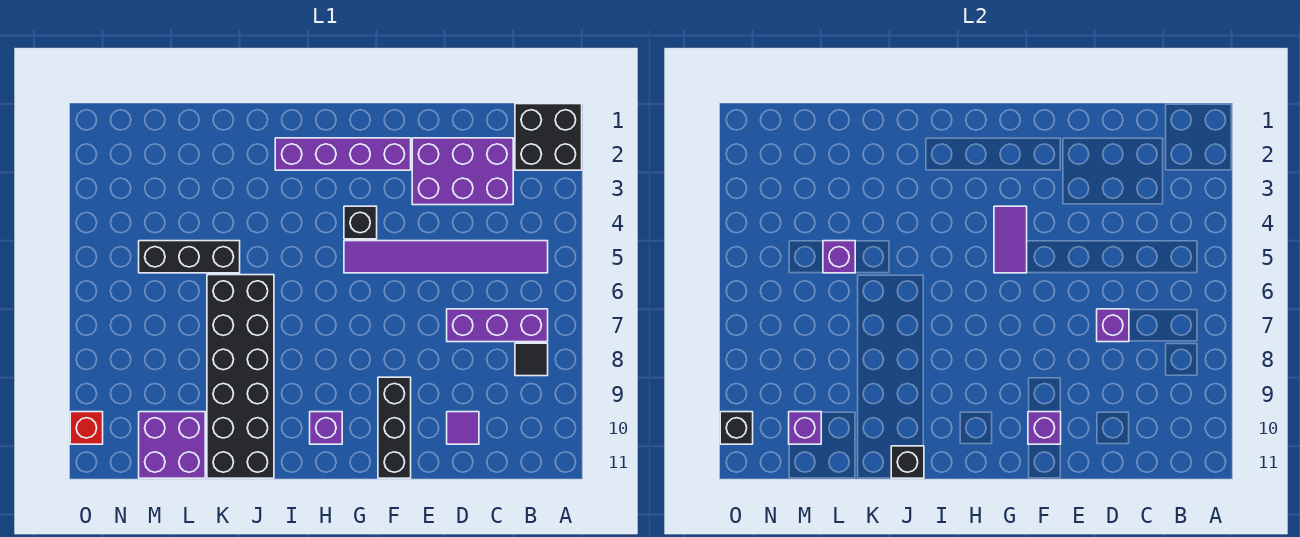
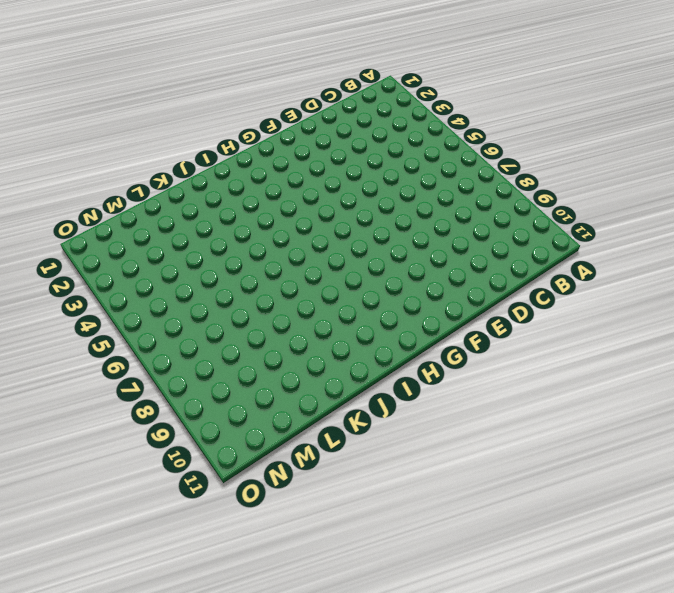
none -> black 2x2 brick [515,104,582,170]
none -> purple 1x6 tile [344,241,548,273]
none -> purple 1x3 brick [447,309,548,342]

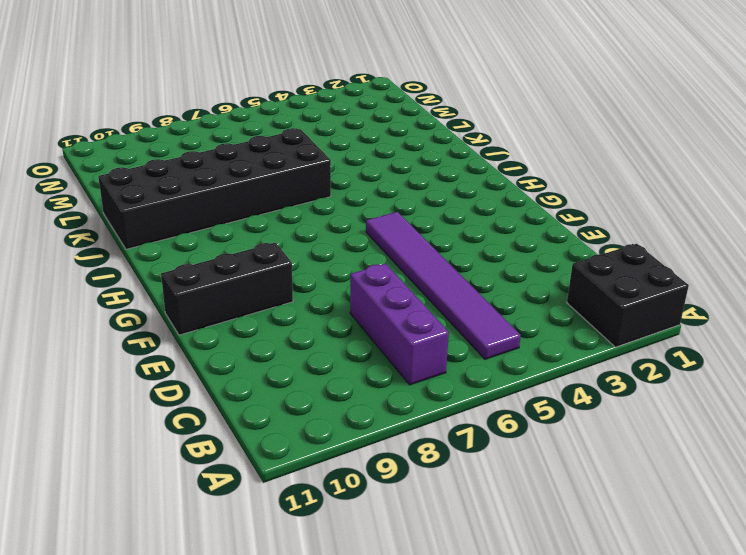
none -> black 1x1 tile [515,343,548,376]
none -> purple 2x3 brick [412,138,513,205]
none -> purple 1x1 tile [447,412,479,444]

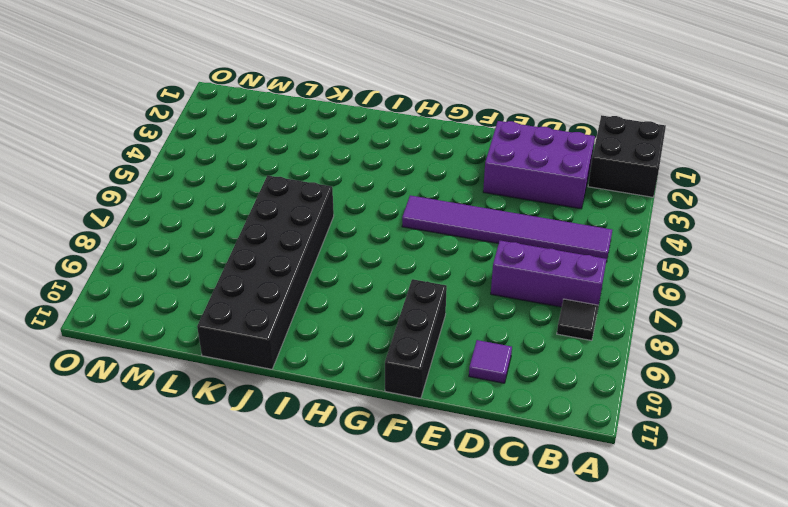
none -> purple 1x4 brick [275,138,411,170]
none -> black 1x1 brick [344,206,377,239]
none -> purple 1x1 brick [310,412,342,444]

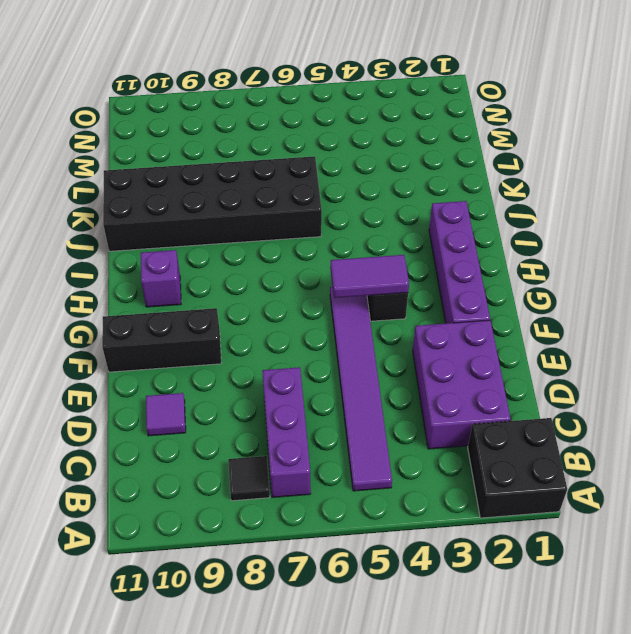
none -> black 1x3 brick [139,241,240,273]
none -> purple 2x2 brick [139,412,205,478]
none -> red 1x1 brick [70,412,103,444]

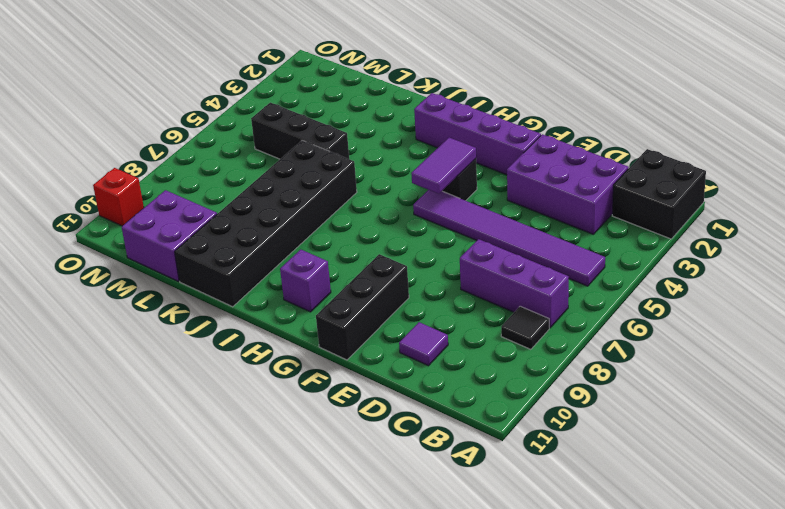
none -> purple 1x1 brick [1097,309,1129,342]
none -> purple 1x1 brick [1028,412,1061,444]
none -> black 1x1 brick [891,446,924,478]

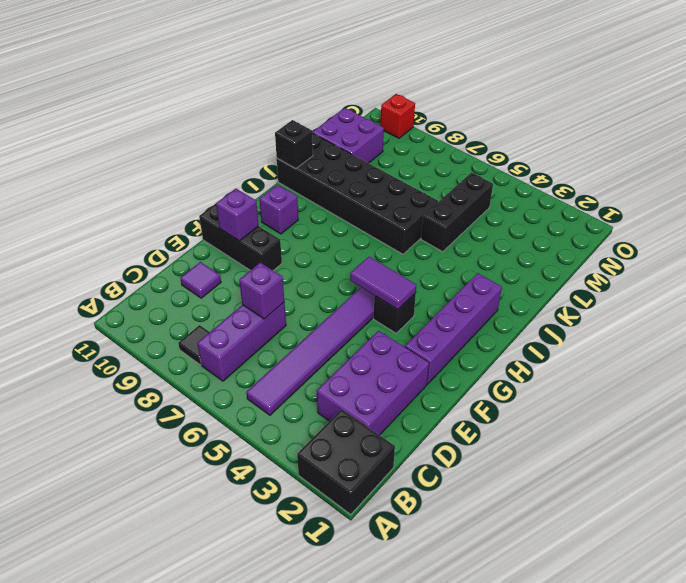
none -> purple 1x1 brick [823,241,855,273]
none -> purple 1x1 brick [789,412,821,444]
none -> black 1x1 brick [720,412,753,444]

